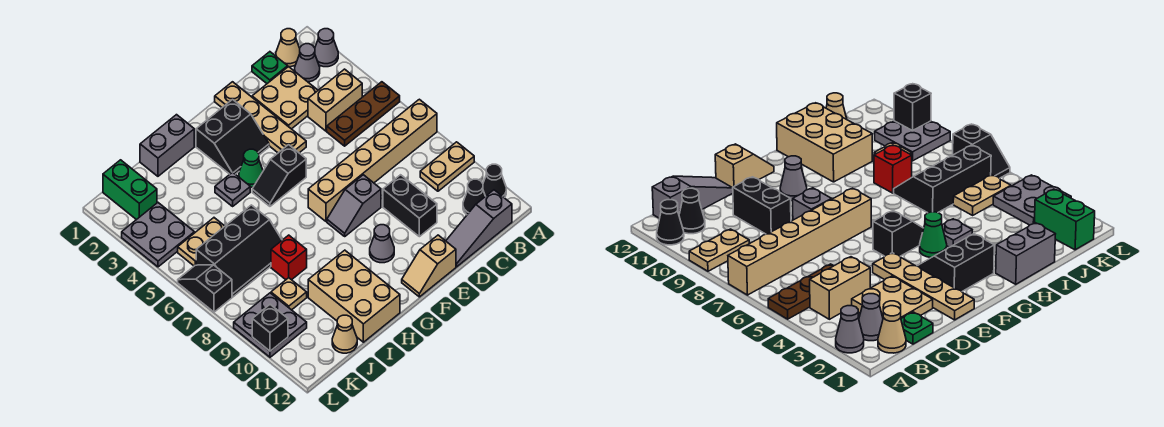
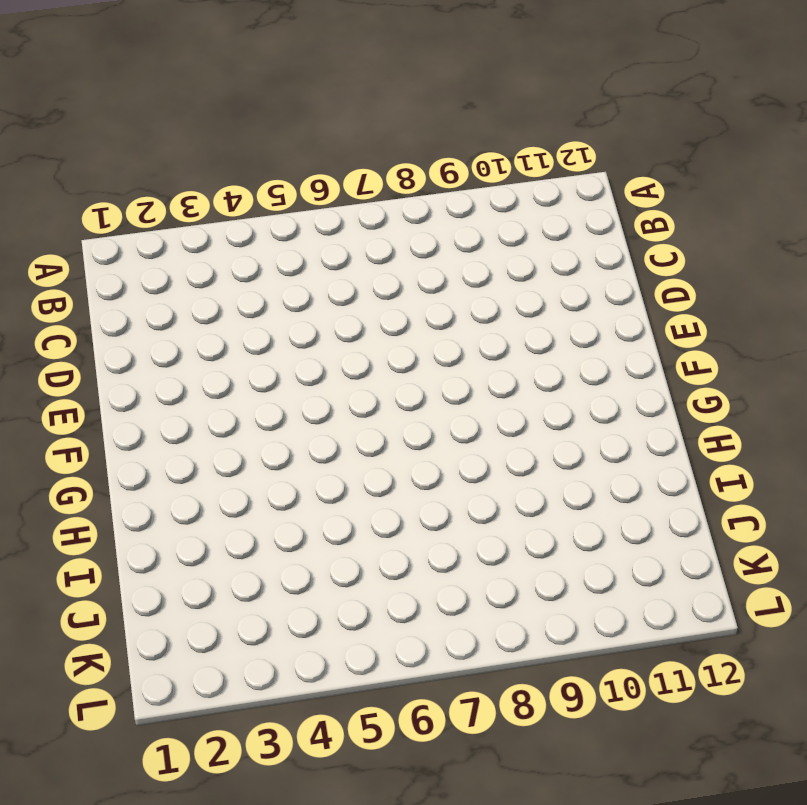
none -> grey 1x1 cone [315,29,338,67]
none -> brown 1x3 plate [327,82,400,146]
none -> tan 1x6 brick [308,99,437,221]
none -> tan 1x2 plate [420,142,474,191]

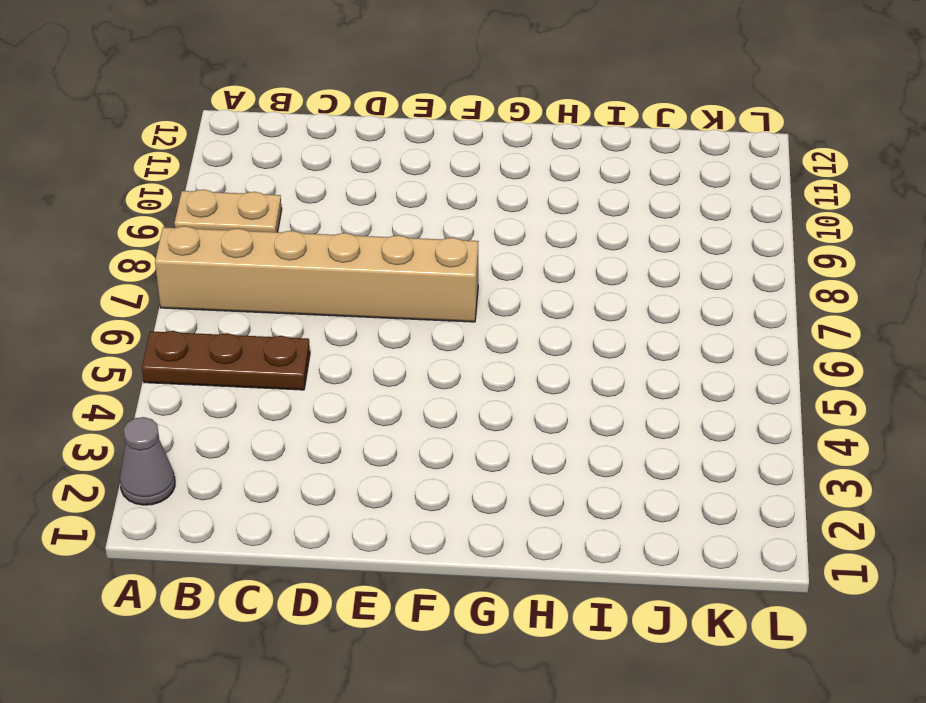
none -> black 1x1 cone [483,164,506,198]
none -> tan 1x1 cone [276,29,300,67]
none -> grey 1x1 cone [295,44,320,82]
none -> tan 1x2 brick [308,69,362,131]

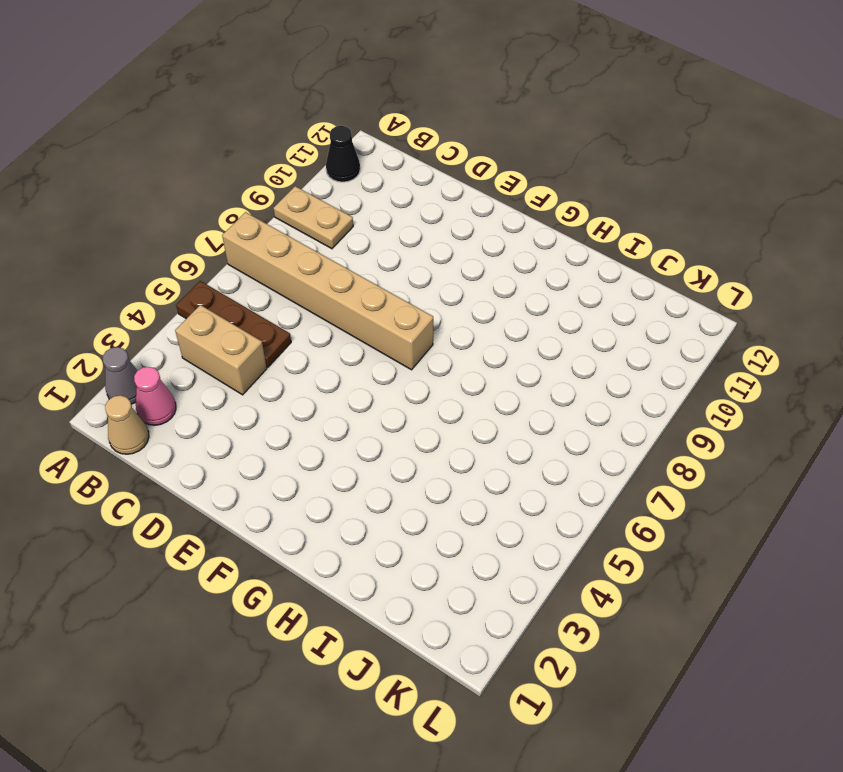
pink 1x1 cone [134,367,176,425] -> grey 1x1 cone [295,44,320,82]
none -> black 1x1 cone [463,179,485,215]
none -> grey 1x3 slope [446,190,512,267]
none -> green 1x1 plate [252,52,288,83]
none -> tan 2x2 plate [252,67,318,129]

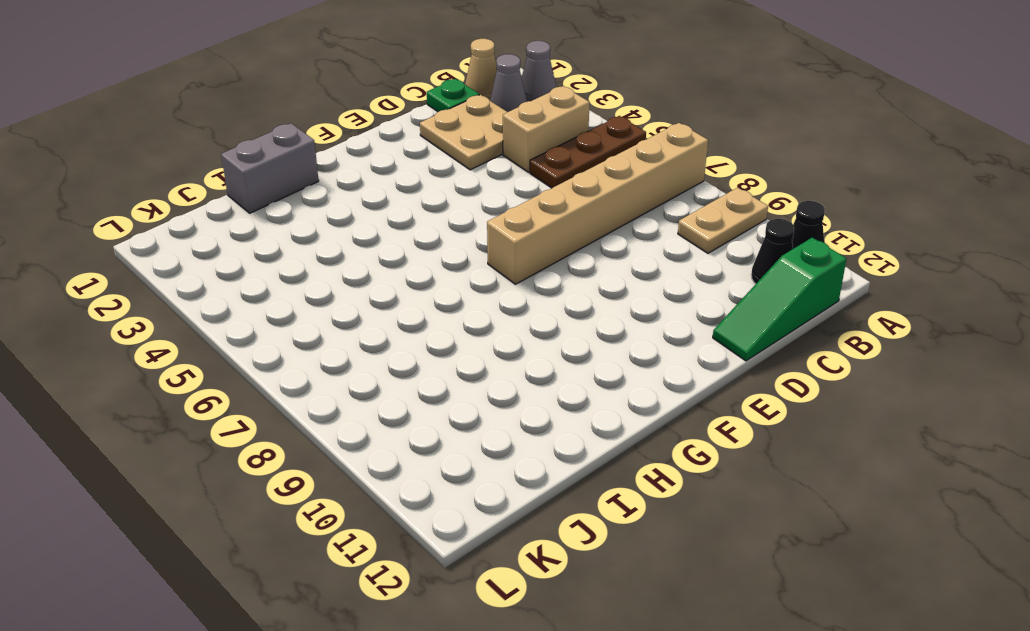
green 1x3 slope [713,238,846,361] -> grey 1x3 slope [446,190,512,267]
none -> black 1x2 brick [383,175,437,237]
none -> tan 1x4 plate [215,82,306,153]
none -> grey 1x2 slope [327,175,381,236]
none -> tan 1x2 slope [402,235,456,297]

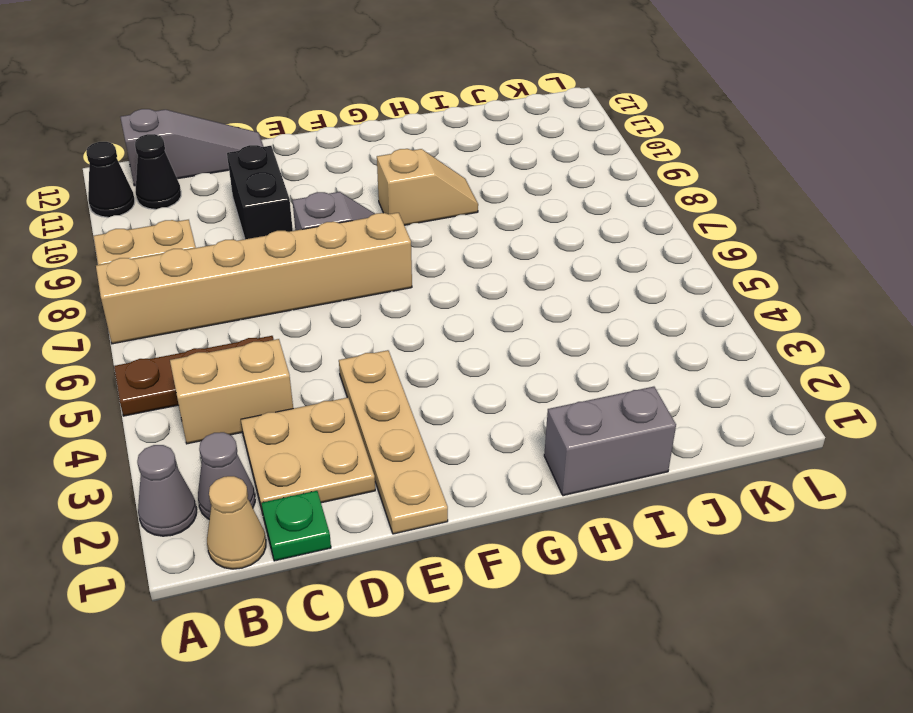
tan 1x2 slope [377,149,478,225] -> tan 1x2 slope moved to [402,235,456,297]
none -> black 2x2 slope [196,100,269,174]
none -> black 1x2 slope [252,145,306,206]
none -> grey 1x1 cone [370,225,394,263]
none -> green 1x1 cone [239,149,263,187]

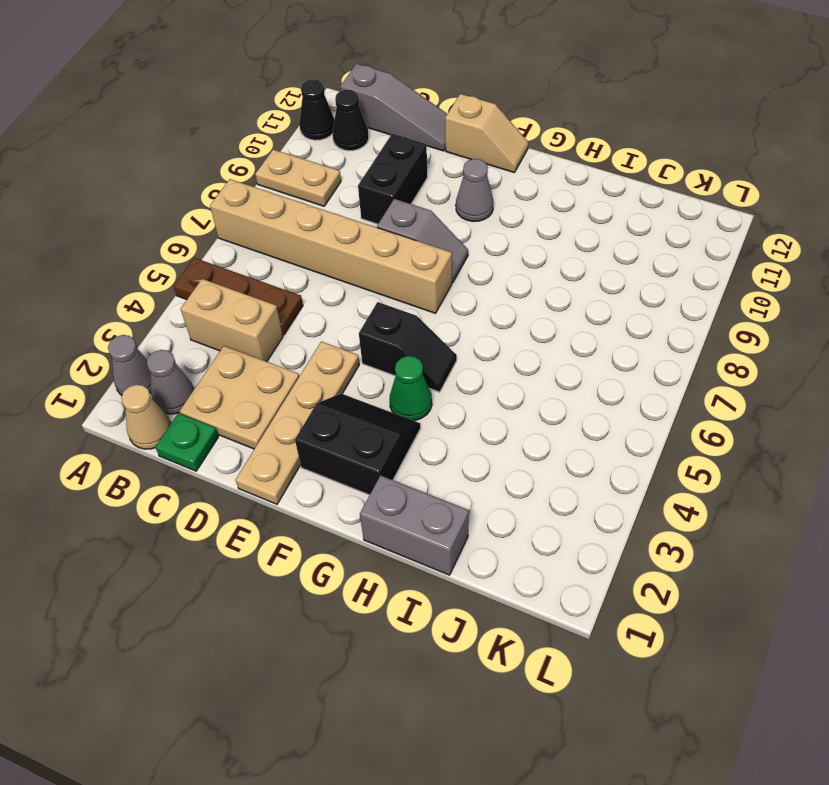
none -> grey 1x1 plate [215,172,250,206]
none -> tan 2x3 brick [308,250,400,342]
none -> black 2x3 slope [196,205,282,297]
none -> red 1x1 brick [271,235,307,280]

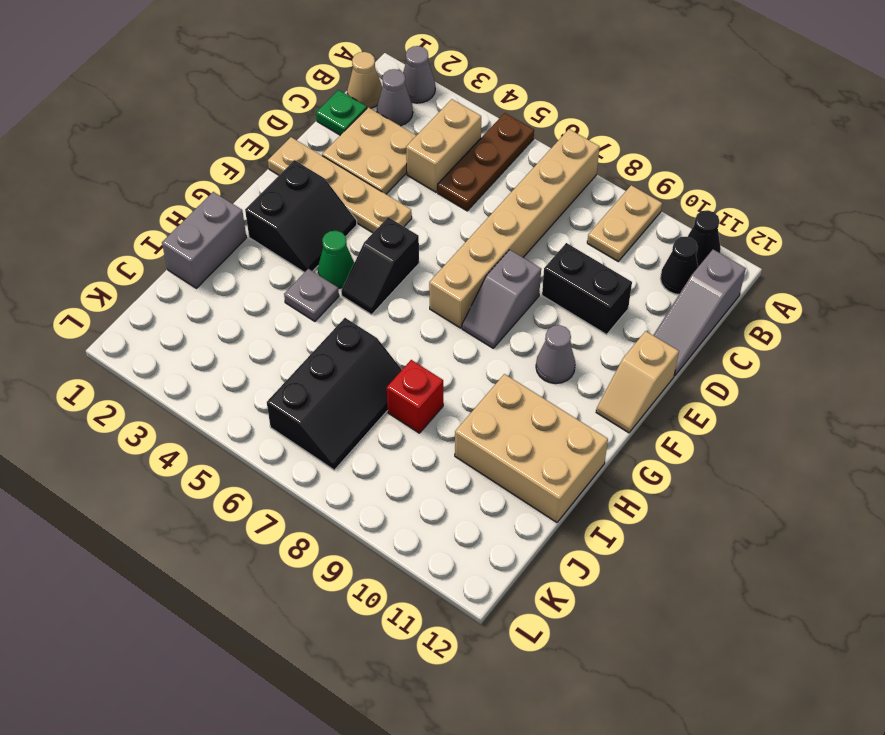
none -> tan 1x2 plate [178,218,225,266]
none -> tan 1x1 plate [271,278,307,310]
none -> tan 1x1 cone [332,315,357,353]
none -> green 1x2 brick [103,160,157,220]

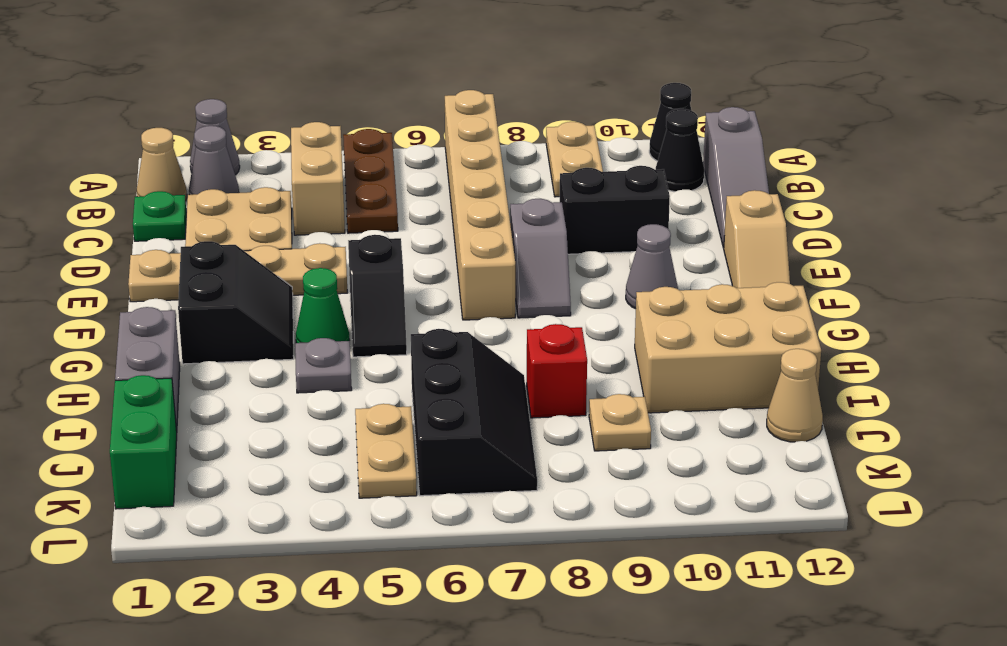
green 1x2 brick [110,375,177,509] -> green 1x2 brick turned to [103,160,157,220]
none -> grey 2x2 plate [122,203,194,267]
none -> grey 2x2 plate [234,293,307,357]
none -> black 1x2 slope [178,265,232,312]
none -> black 1x1 brick [252,304,288,351]

